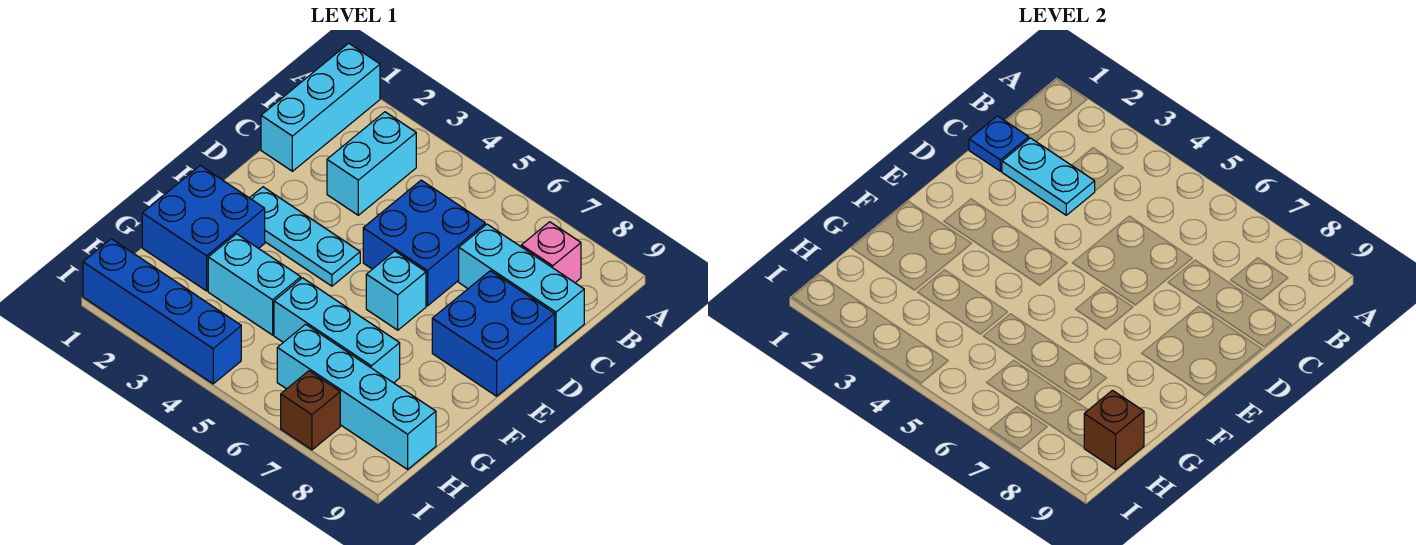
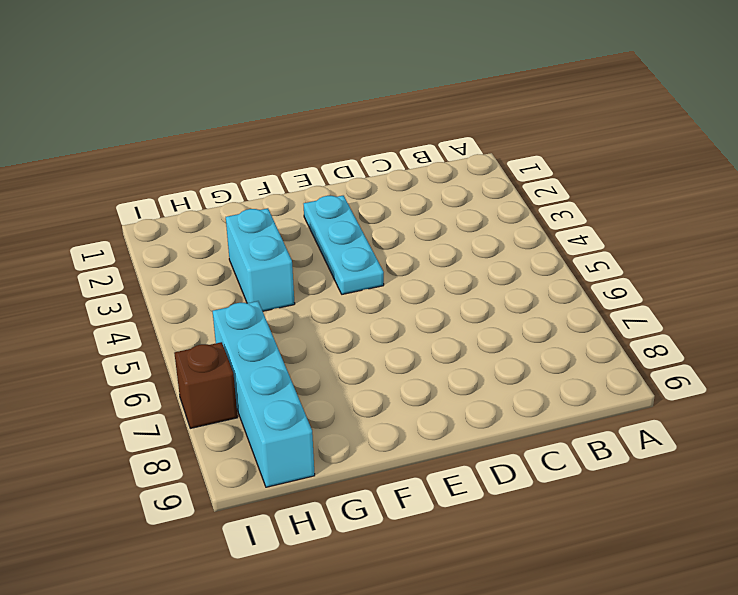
none -> cyan 1x3 brick [261,43,380,171]
none -> cyan 1x2 brick [327,112,416,215]
none -> pink 1x1 brick [521,222,581,283]

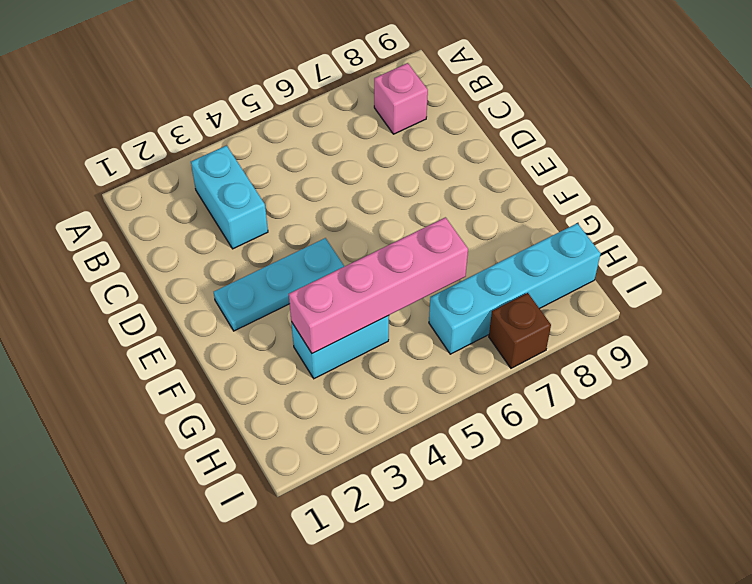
pink 1x4 brick [289,217,468,354] -> none
none -> cyan 1x3 brick [261,43,380,171]
none -> blue 2x2 brick [363,180,485,306]
none -> cyan 1x3 brick [459,224,584,347]

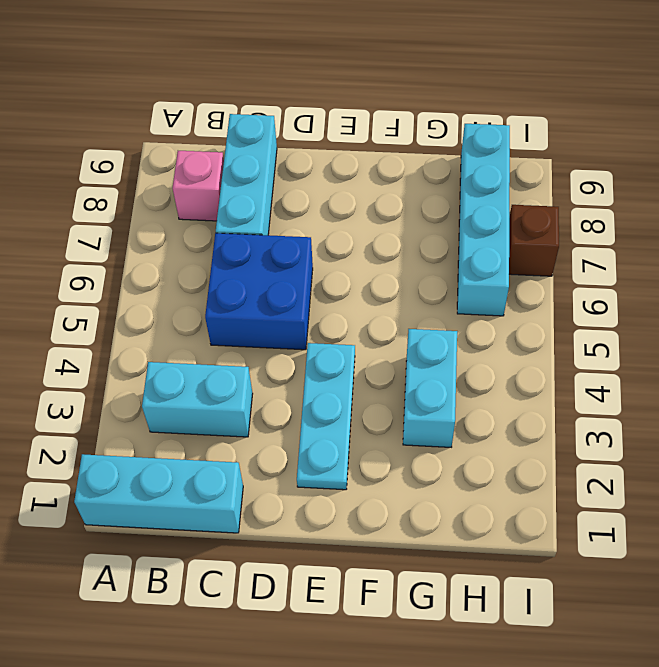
none -> blue 2x2 brick [432,271,555,396]
none -> cyan 1x1 brick [366,251,426,330]
none -> blue 2x2 brick [142,165,265,291]

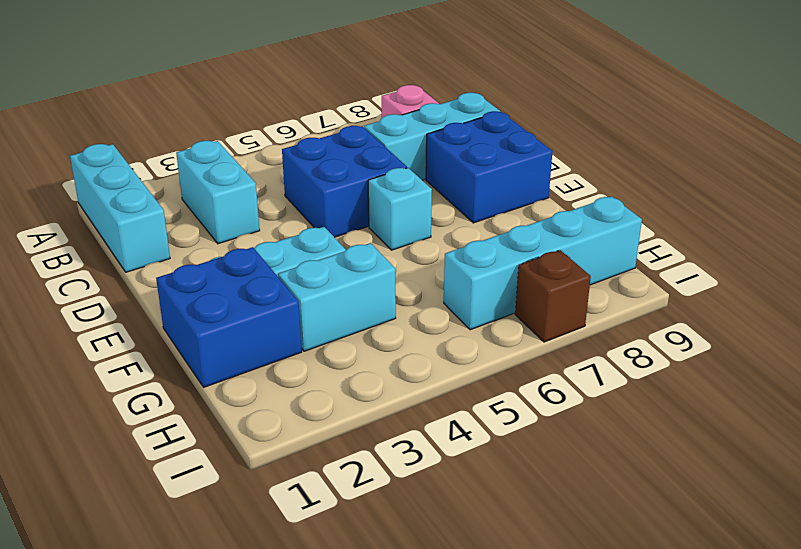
none -> cyan 1x3 brick [274,278,400,383]
none -> blue 1x4 brick [83,239,241,384]
none -> blue 1x1 plate [969,116,1029,171]

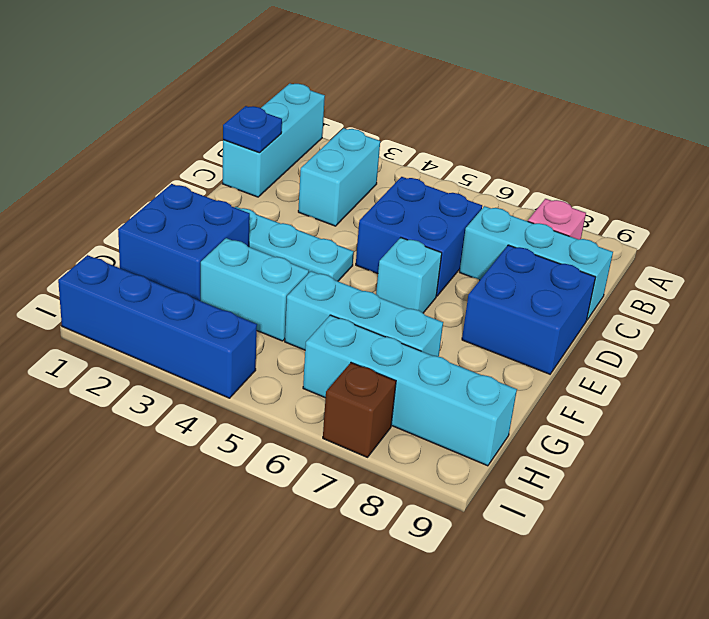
none -> cyan 1x2 plate [1002,138,1095,215]
none -> brown 1x1 brick [1084,390,1144,469]

